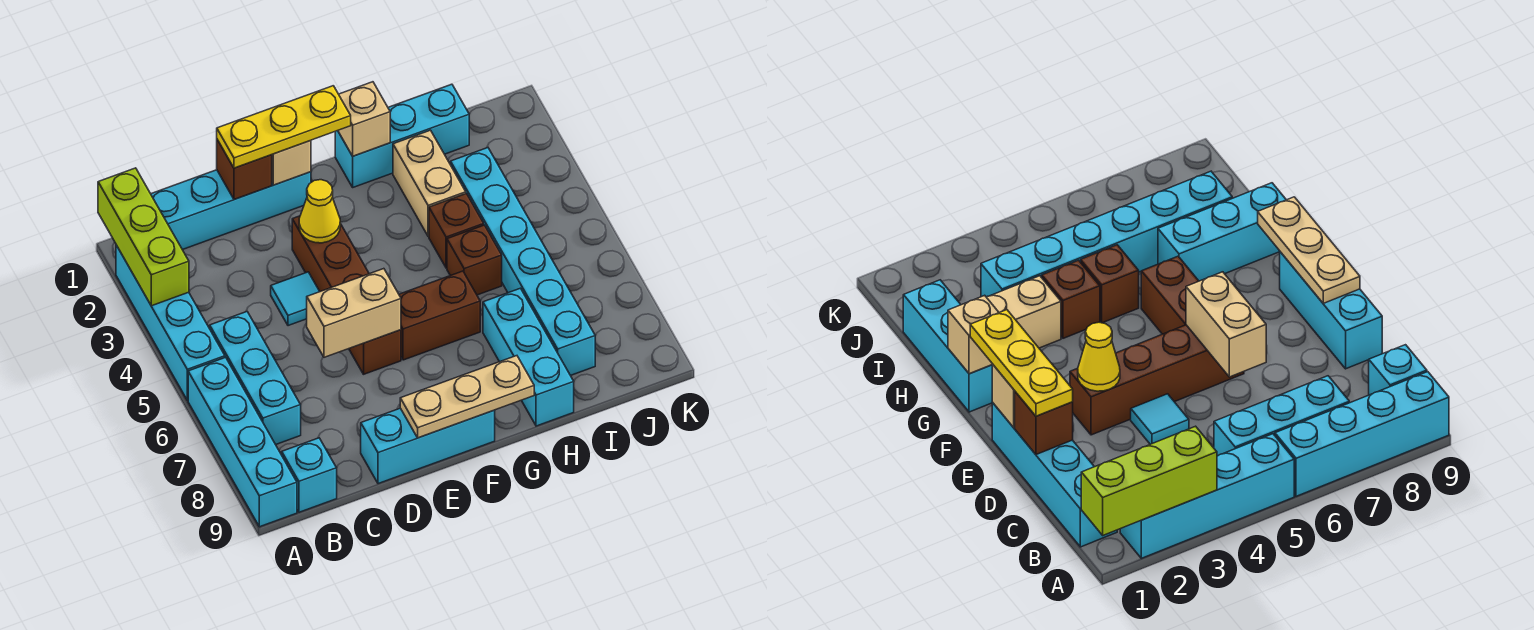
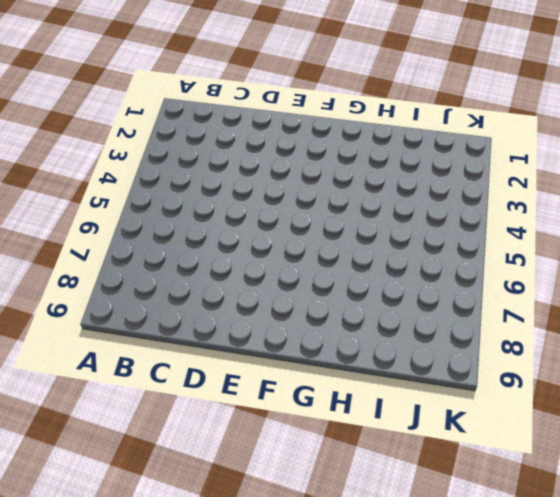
none -> cyan 1x4 brick [116,245,225,400]
none -> cyan 1x4 brick [188,357,297,527]
none -> cyan 1x4 brick [151,170,311,250]

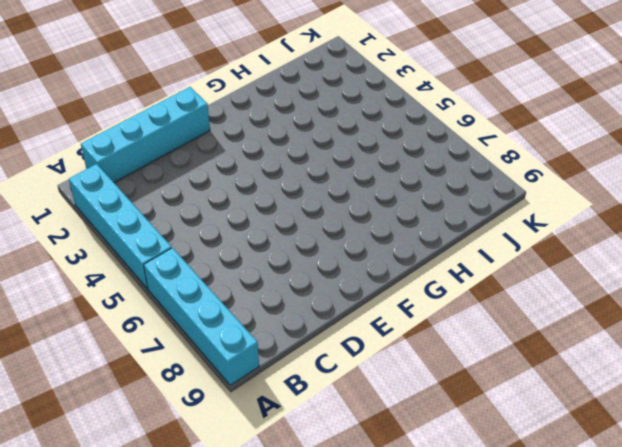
none -> cyan 1x3 brick [210,312,301,445]
none -> cyan 1x1 brick [282,438,337,512]
none -> cyan 1x1 tile [271,272,320,326]

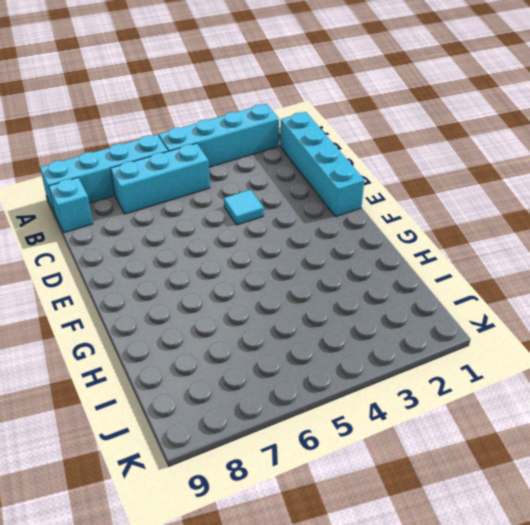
none -> cyan 1x3 brick [361,408,495,484]
none -> brown 1x4 brick [292,216,401,374]
none -> brown 1x2 brick [399,271,480,360]

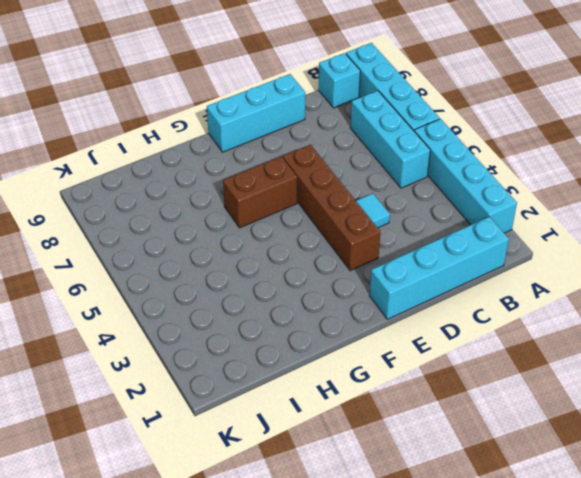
none -> cyan 1x3 brick [335,84,469,187]
none -> tan 1x2 brick [393,130,466,236]
none -> brown 1x1 brick [429,194,484,268]

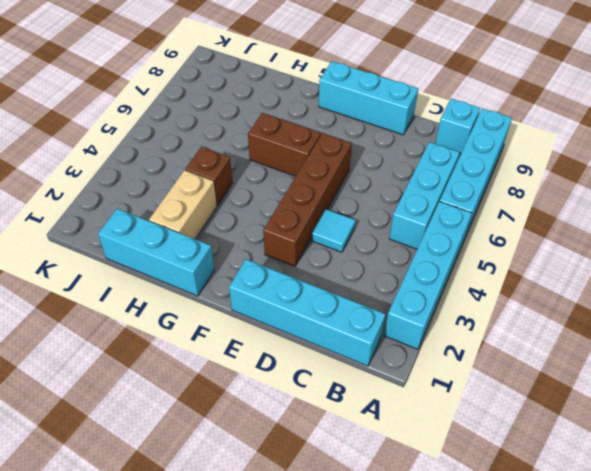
none -> brown 1x1 brick [447,225,502,295]
none -> cyan 1x3 brick [483,288,574,426]
none -> cyan 1x6 brick [451,148,595,375]

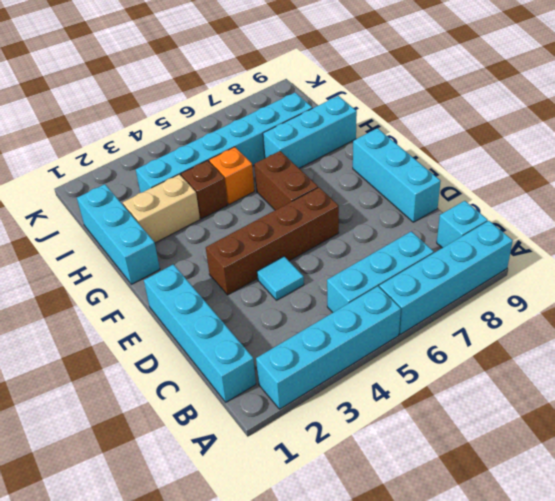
orange 1x1 brick [209,147,254,204] -> brown 1x1 brick [447,225,502,295]
none -> lime 1x3 brick [98,168,189,306]
none -> brown 1x1 brick [217,140,272,200]
none -> tan 1x2 brick [307,269,401,357]

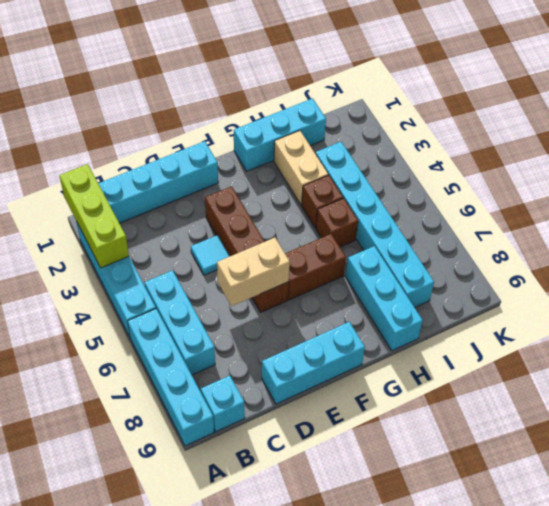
none -> brown 1x1 brick [217,140,272,200]
none -> tan 1x1 brick [272,141,311,185]
none -> yellow 1x1 cone [299,180,340,243]

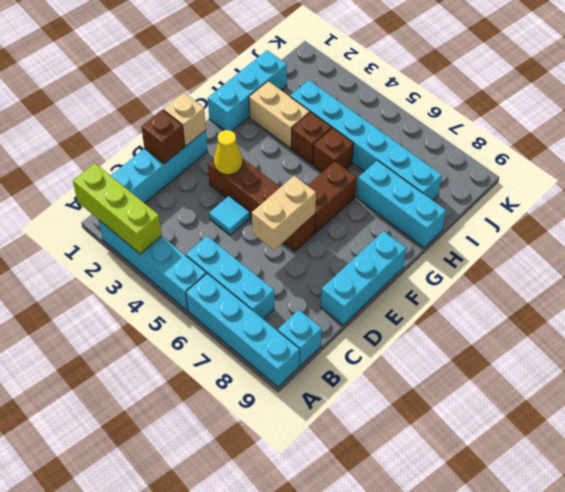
none -> tan 1x3 plate [400,356,534,438]
none -> tan 1x1 brick [338,82,390,156]
none -> yellow 1x3 plate [217,86,351,168]

